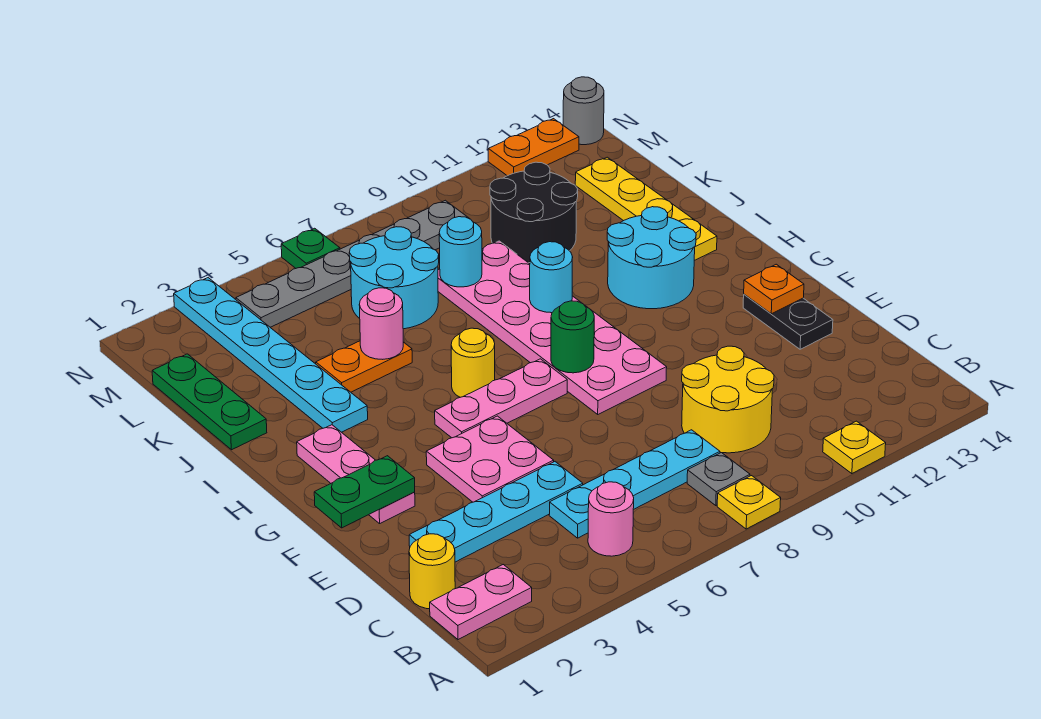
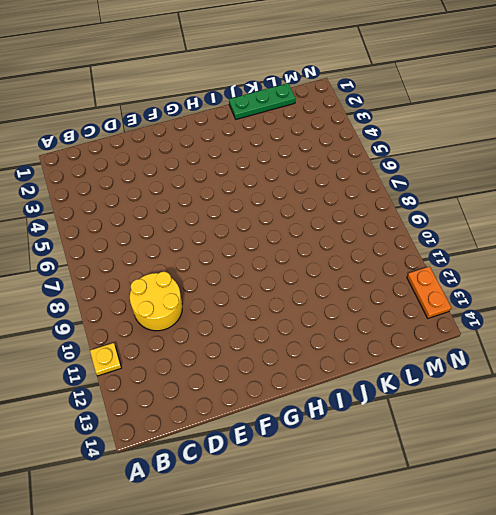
none -> yellow 1x1 plate [717,476,781,529]
none -> pink 1x2 plate [430,565,532,640]
none -> pink 1x1 round brick [588,482,634,556]
none -> grey 1x1 plate [687,453,750,505]

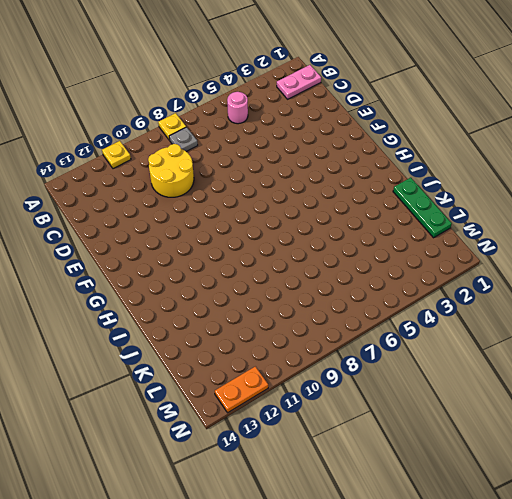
none -> yellow 1x1 round brick [409,534,455,609]
none -> cyan 1x4 plate [549,430,720,538]
none -> cyan 1x4 plate [409,462,583,562]
none -> pink 2x2 plate [426,416,554,502]

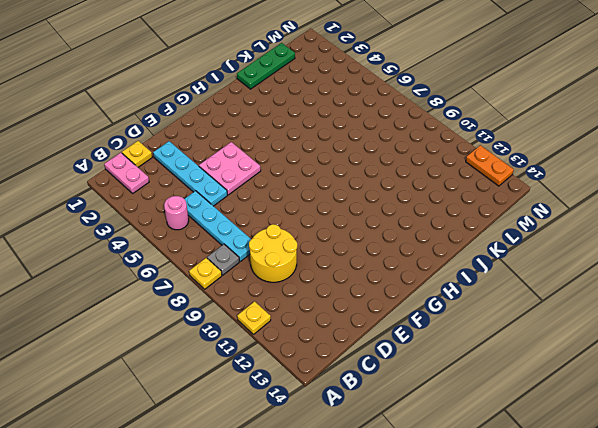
yellow 1x1 plate [122,141,152,167] -> yellow 1x1 round brick [409,534,455,609]
none -> black 1x2 plate [743,294,833,349]
none -> pink 1x3 plate [297,425,415,524]
none -> pink 2x6 plate [438,241,667,414]
none -> pink 1x3 plate [435,359,567,438]

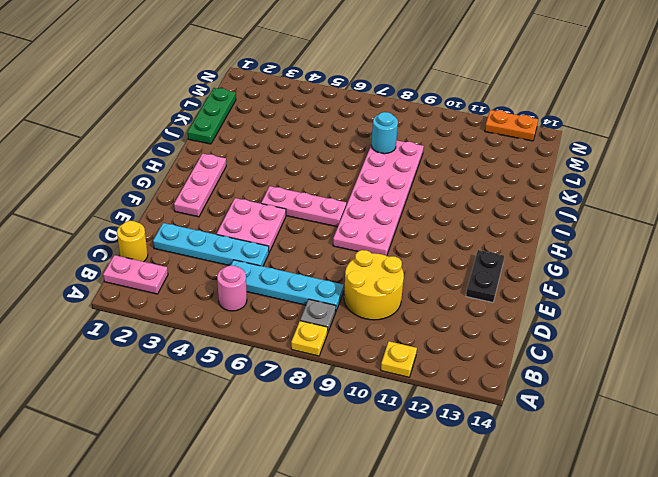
none -> yellow 1x1 round brick [451,328,495,397]
none -> cyan 2x2 round brick [607,207,696,309]
none -> cyan 1x6 plate [174,278,368,432]
none -> yellow 1x4 plate [575,157,717,261]

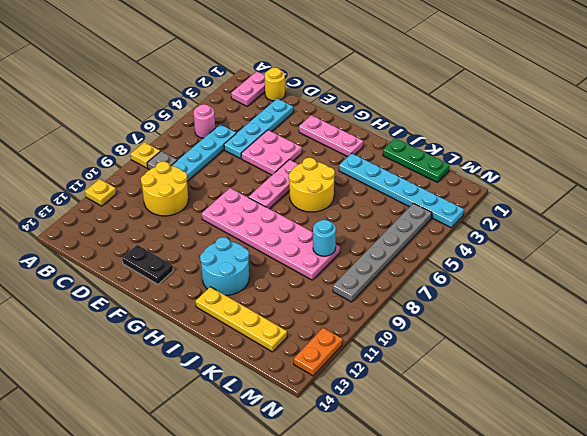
yellow 2x2 round brick [289,158,335,212] -> yellow 1x1 round brick [451,328,495,397]
none -> orange 1x2 plate [316,341,412,392]
none -> cyan 2x2 round brick [349,227,439,329]
none -> black 2x2 round brick [490,162,578,263]
none -> green 1x1 plate [281,228,340,268]

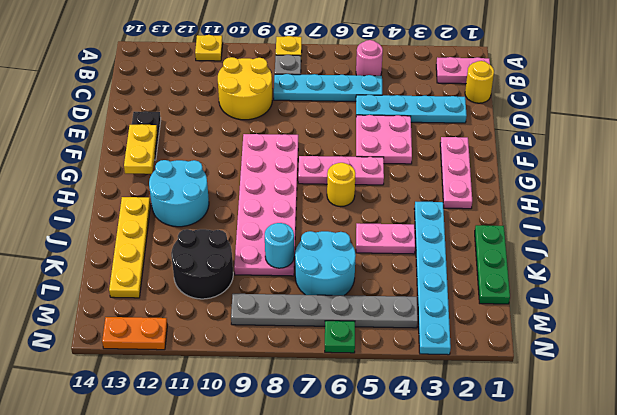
yellow 1x2 plate [124,124,157,174] -> orange 1x1 plate [744,264,804,314]
pink 1x2 plate [356,223,415,254] -> orange 1x2 plate [316,341,412,392]
none -> grey 1x1 round brick [563,77,604,145]
none -> green 1x2 plate [314,456,415,528]
none -> green 1x1 round brick [551,301,594,373]
none -> cyan 1x1 round brick [530,242,573,313]

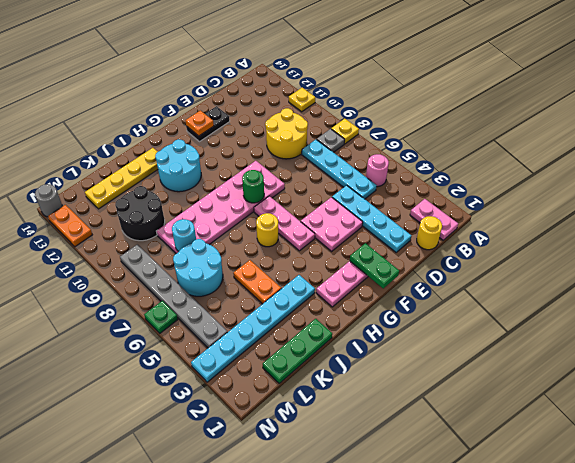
none -> cyan 1x1 round brick [530,242,573,313]
none -> pink 1x1 round brick [359,288,403,359]

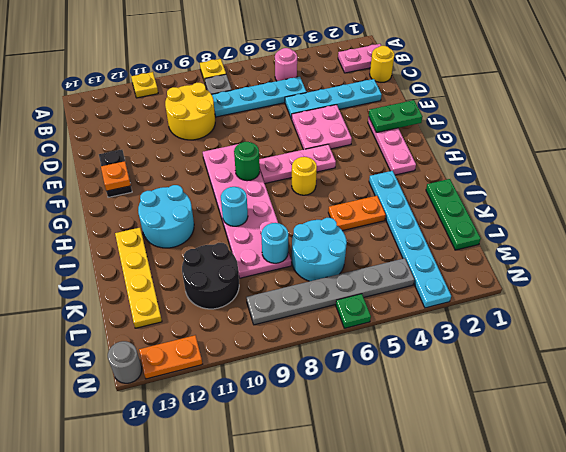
none -> pink 1x1 round brick [359,288,403,359]

